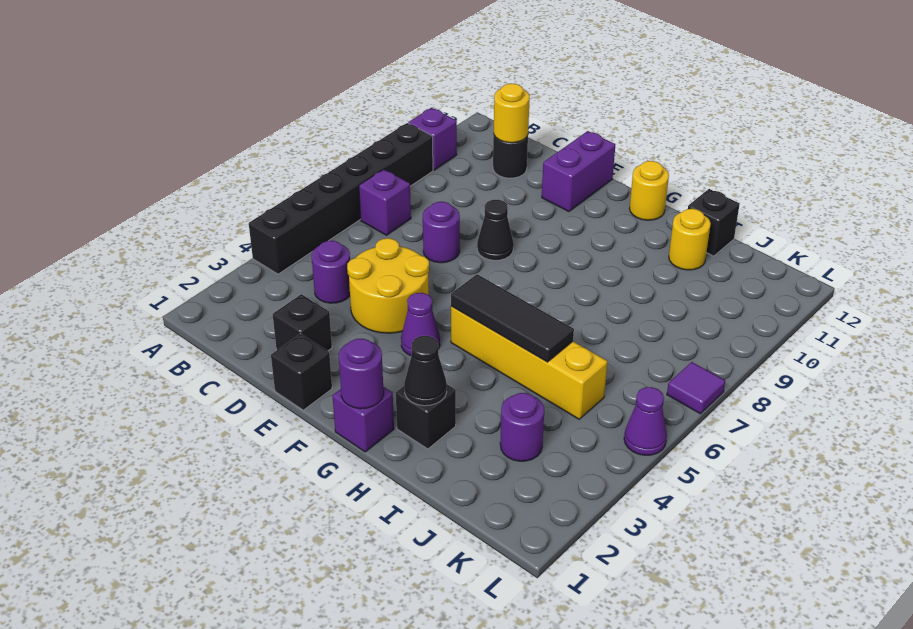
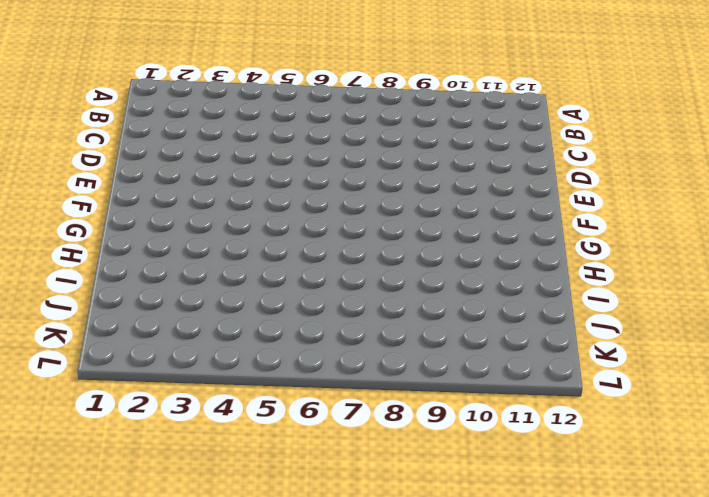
none -> black 1x6 brick [249,123,433,274]
none -> purple 1x1 brick [408,108,457,170]
none -> purple 1x1 brick [359,169,411,235]

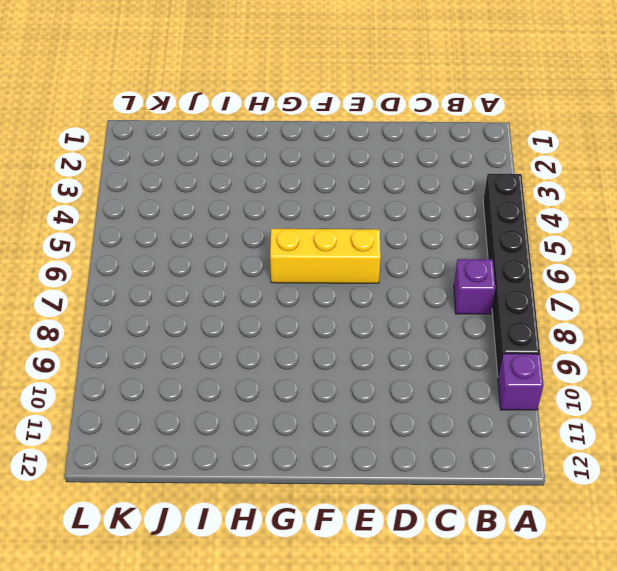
yellow 1x3 brick [270,229,381,283] -> none
none -> purple 1x1 round brick [312,241,350,303]
none -> black 1x1 round brick [493,135,528,178]
none -> black 1x1 brick [273,294,332,351]

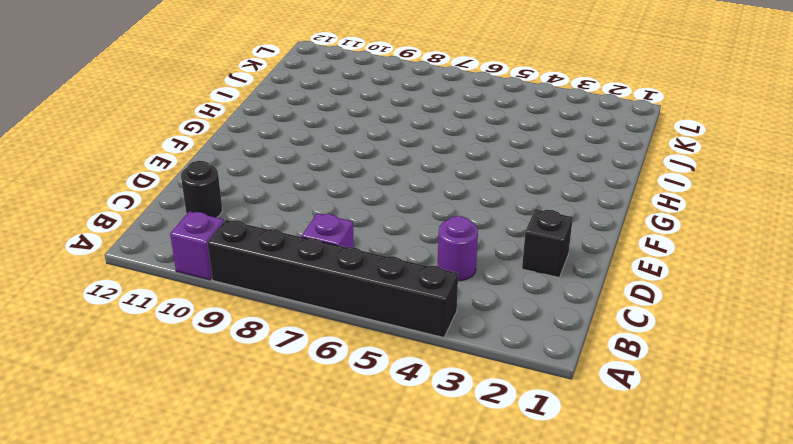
none -> yellow 2x2 round brick [347,238,429,333]
none -> purple 1x1 round brick [423,202,460,263]
none -> black 1x1 brick [271,334,332,410]

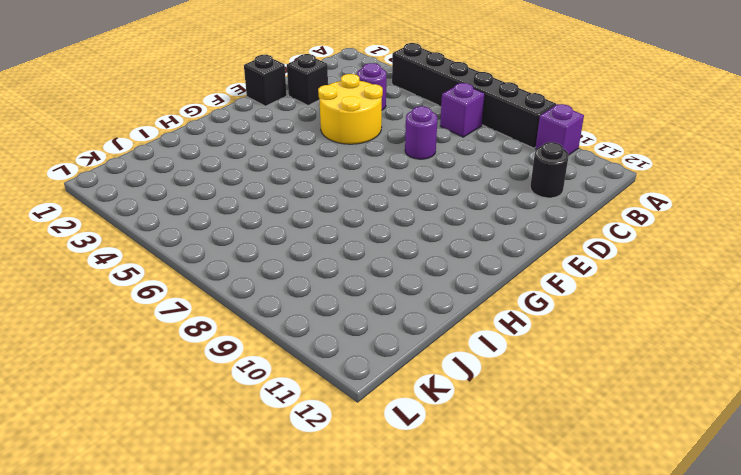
none -> black 1x1 cone [477,200,514,260]
none -> purple 1x2 brick [542,131,615,212]
none -> purple 1x1 cone [401,293,440,356]

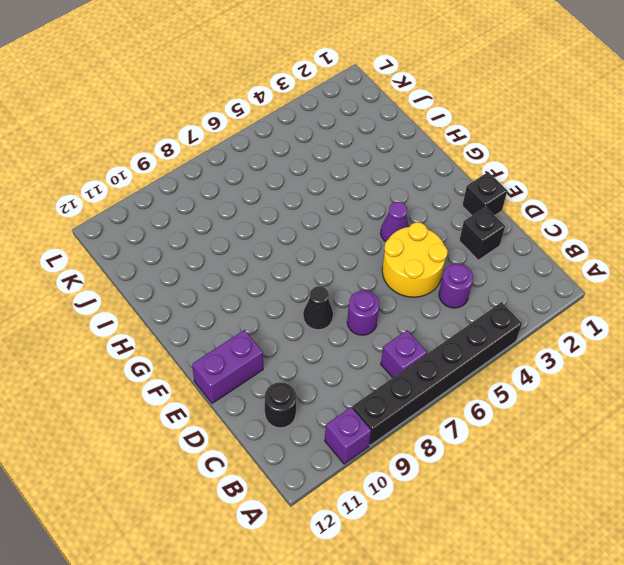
none -> purple 1x1 brick [332,387,394,452]
none -> yellow 1x4 brick [451,306,608,419]
none -> yellow 1x1 round brick [629,161,669,220]

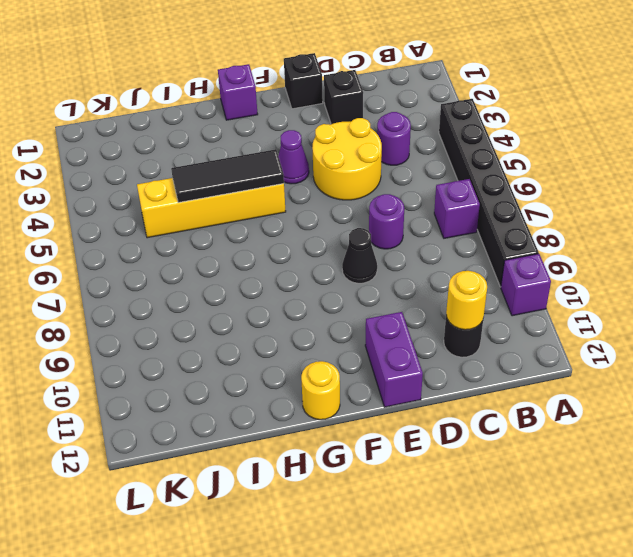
none -> black 1x1 brick [396,385,456,449]
none -> yellow 1x1 round brick [669,209,711,270]
none -> black 1x1 brick [688,189,740,256]

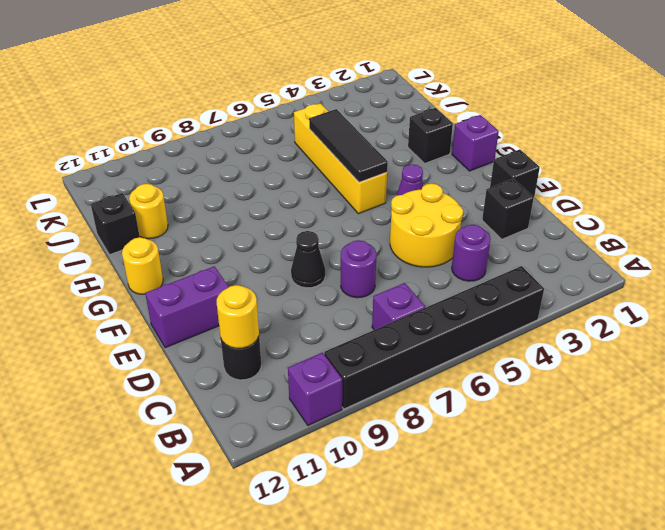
none -> purple 1x1 round brick [500,393,544,461]
none -> purple 1x1 cone [624,387,667,455]
none -> purple 1x1 tile [667,362,725,414]

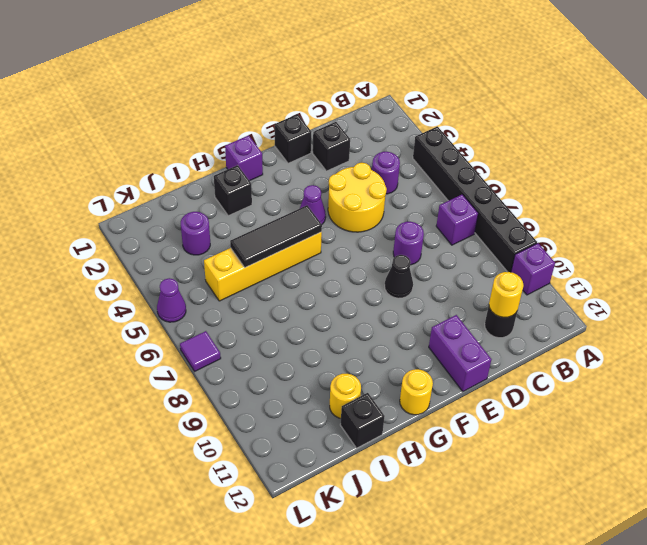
none -> purple 1x1 round brick [339,339,384,409]
none -> black 1x1 cone [404,336,447,406]

